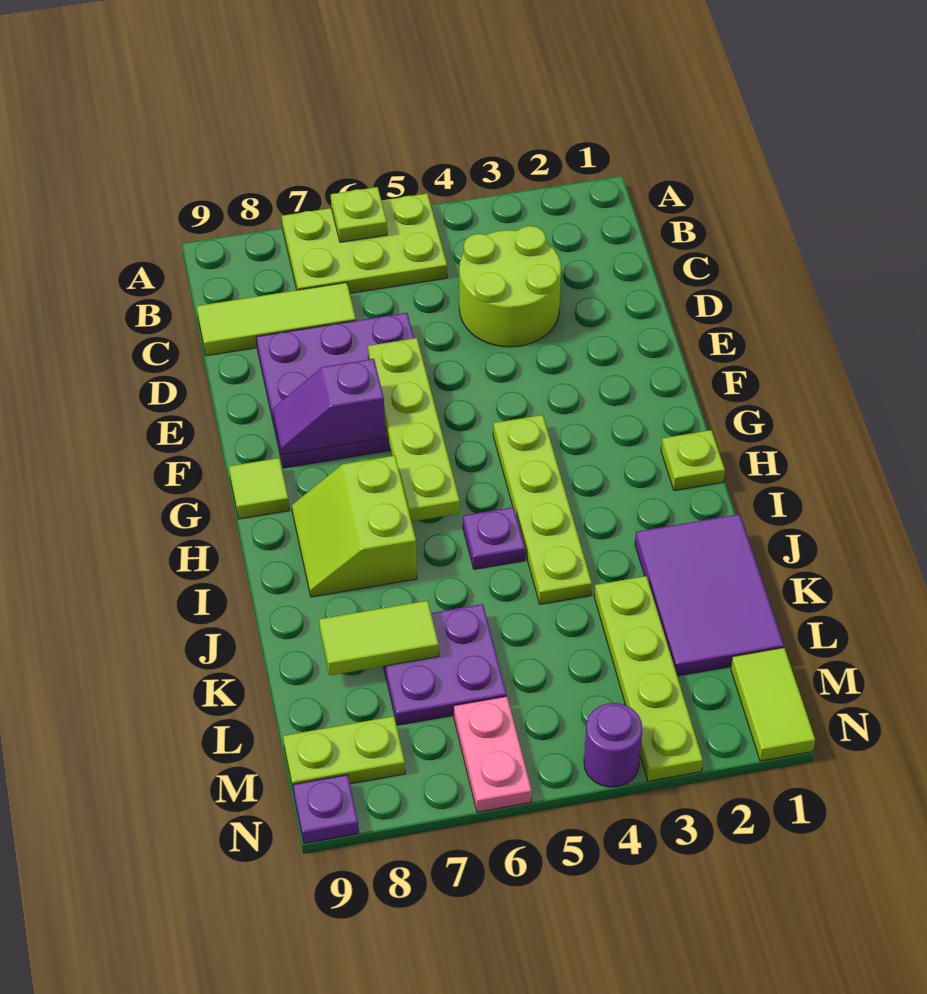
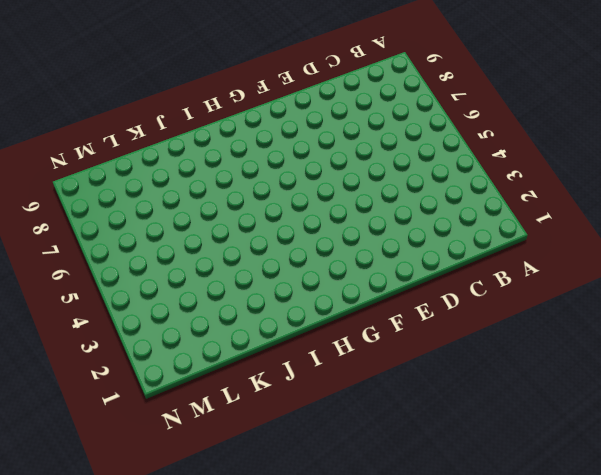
none -> lime 2x3 plate [282,193,447,293]
none -> lime 2x2 round brick [459,226,561,347]
none -> lime 1x3 tile [197,283,356,356]

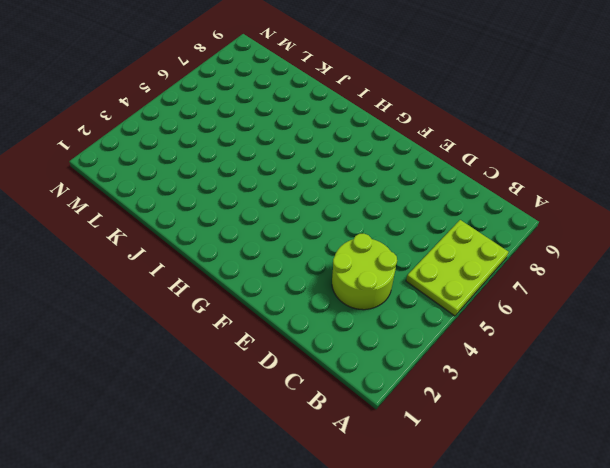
none -> lime 1x3 tile [197,283,356,356]
none -> purple 3x3 plate [256,313,414,468]
none -> lime 1x4 plate [493,415,592,604]

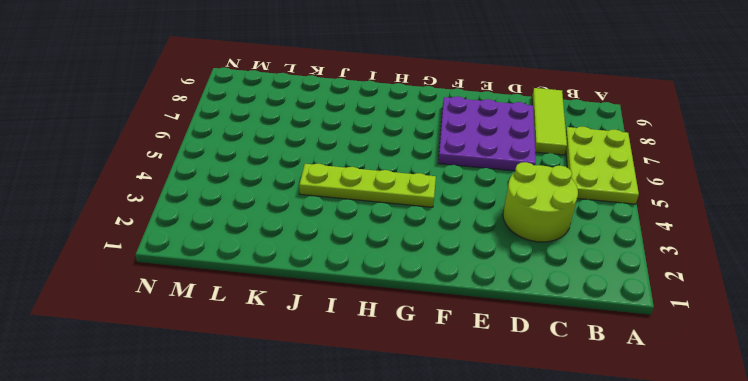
none -> lime 1x1 tile [229,458,289,519]
none -> lime 1x1 plate [661,430,725,491]
none -> lime 2x2 slope [292,456,417,597]

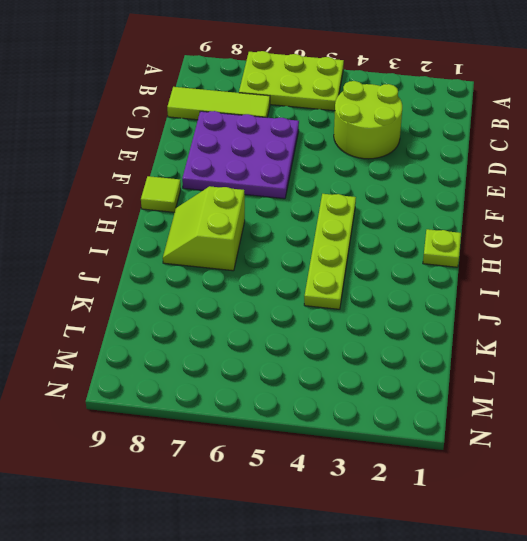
none -> purple 1x1 plate [463,507,525,569]
none -> purple 2x3 tile [635,514,784,676]
none -> lime 1x4 plate [594,576,703,781]

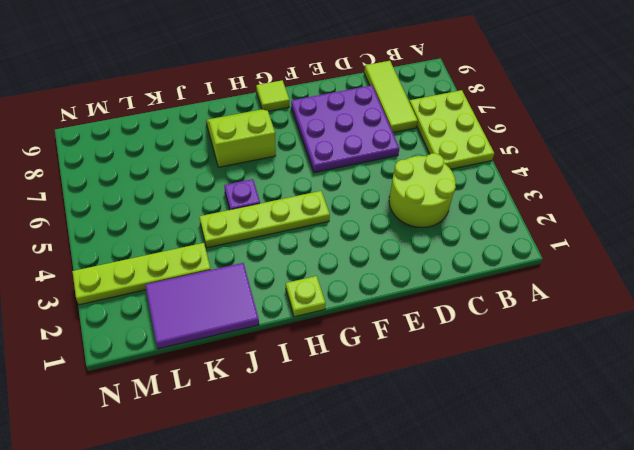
none -> purple 2x2 plate [383,604,507,725]
none -> lime 1x2 tile [731,648,815,761]
none -> pink 1x2 plate [454,696,532,812]

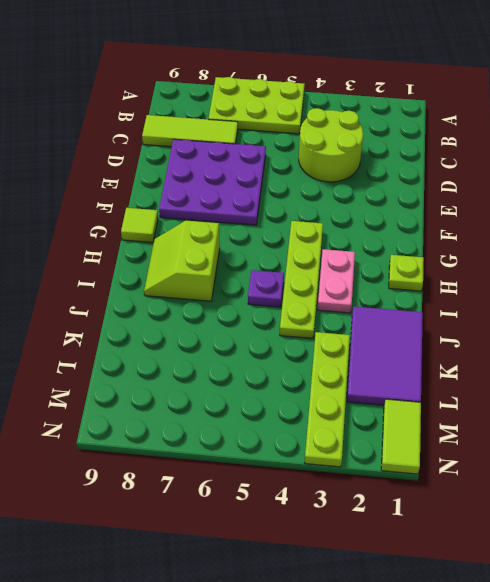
pink 1x2 plate [317,249,355,313] -> pink 1x2 plate moved to [454,696,532,812]
none -> purple 2x2 plate [383,604,507,725]
none -> lime 1x2 plate [283,716,405,794]
none -> purple 1x1 round brick [584,703,642,787]

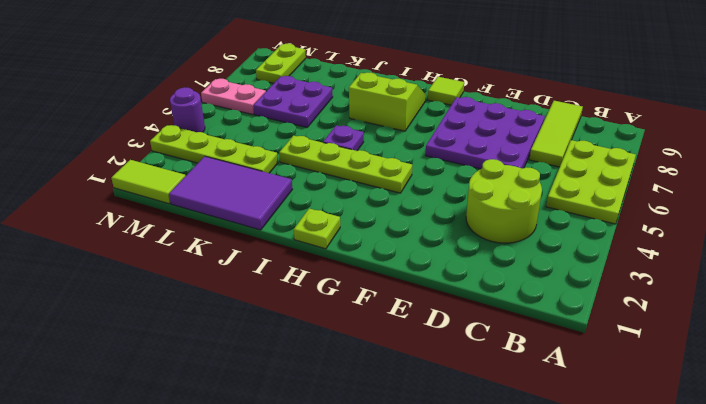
none -> purple 1x1 plate [293,775,359,844]
none -> lime 1x1 plate [331,187,387,242]
none -> lime 1x4 plate [368,338,460,522]

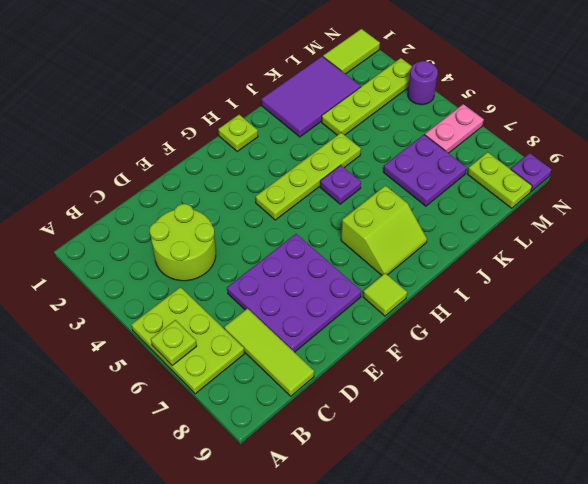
none -> lime 1x4 plate [368,338,460,522]
none -> purple 1x2 slope [273,359,385,455]
none -> lime 1x2 tile [319,601,439,675]

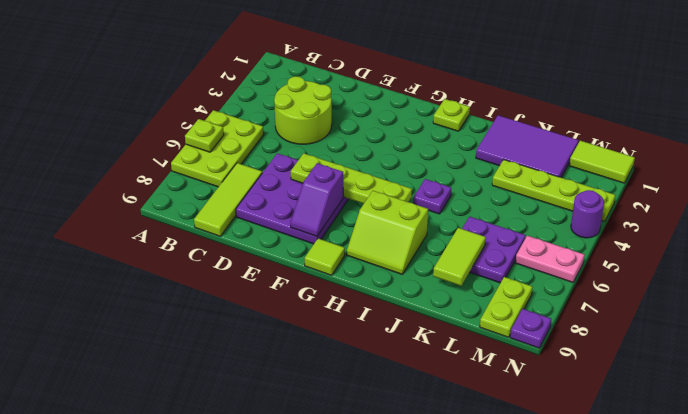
none -> lime 1x4 plate [493,415,592,604]

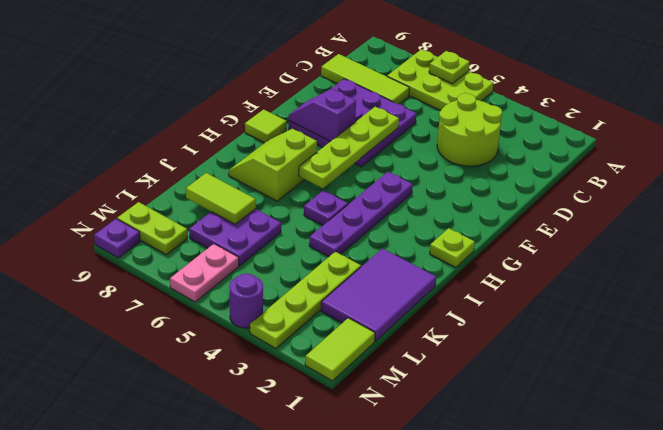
purple 1x4 plate [309,172,413,256] -> lime 1x4 plate [493,415,592,604]

